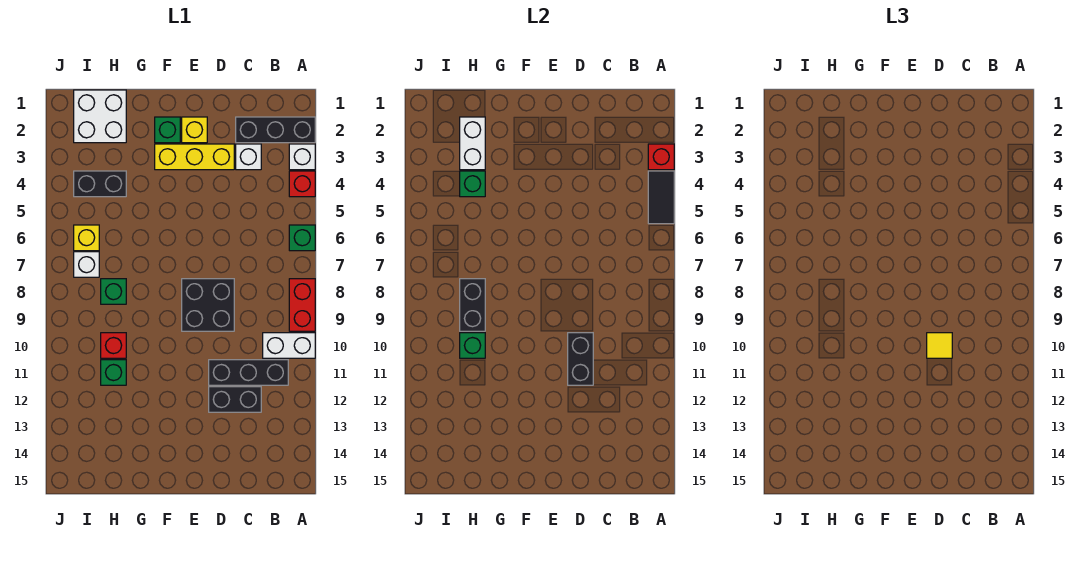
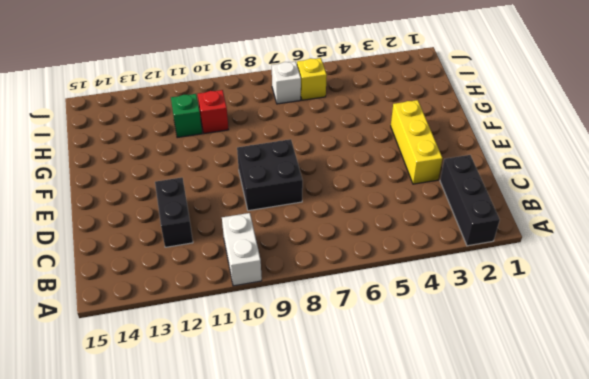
none -> white 1x1 brick [289,144,315,170]
none -> red 1x1 brick [289,171,315,197]
none -> green 1x1 brick [289,225,315,251]

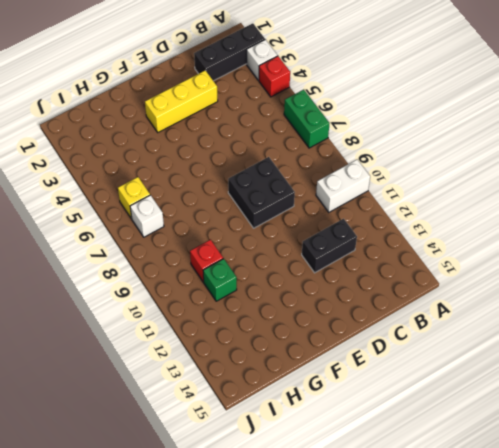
green 1x2 brick [284,90,330,148] -> green 1x1 brick [289,225,315,251]
none -> red 1x2 brick [289,279,315,331]
none -> black 1x3 brick [209,360,288,385]
none -> white 1x1 brick [236,144,261,170]

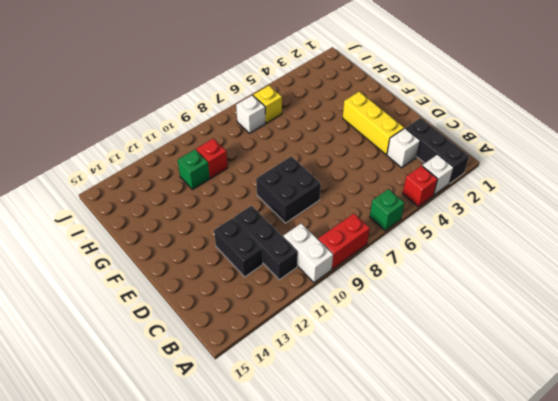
none -> yellow 1x1 brick [182,117,207,143]
none -> green 1x1 brick [155,117,180,143]
none -> white 2x2 brick [74,90,126,143]

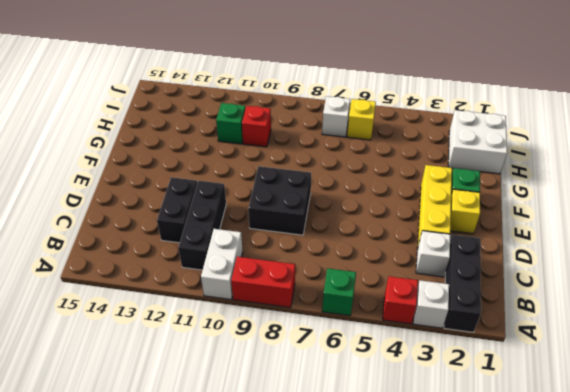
none -> black 1x2 brick [74,171,126,197]
none -> green 1x1 brick [101,279,126,304]
none -> red 1x1 brick [648,144,674,170]

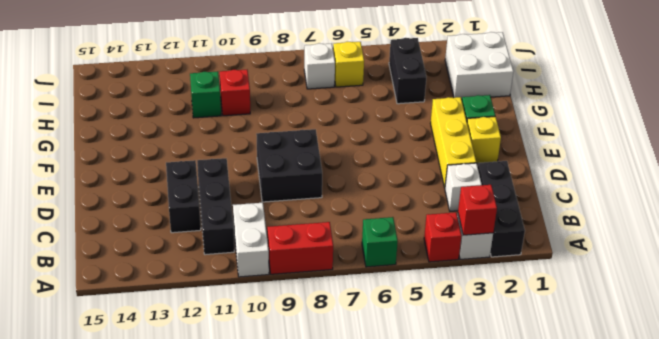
none -> green 1x1 brick [101,279,126,304]
none -> black 1x2 tile [648,171,674,224]
none -> black 1x2 brick [568,333,593,385]

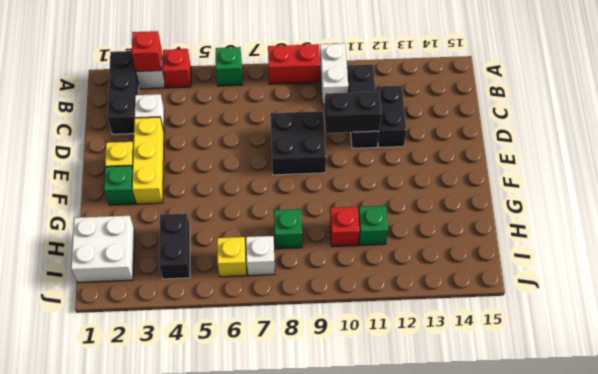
none -> black 1x2 tile [648,171,674,224]
none -> white 1x2 brick [460,117,485,170]
none -> green 1x1 brick [460,171,485,197]

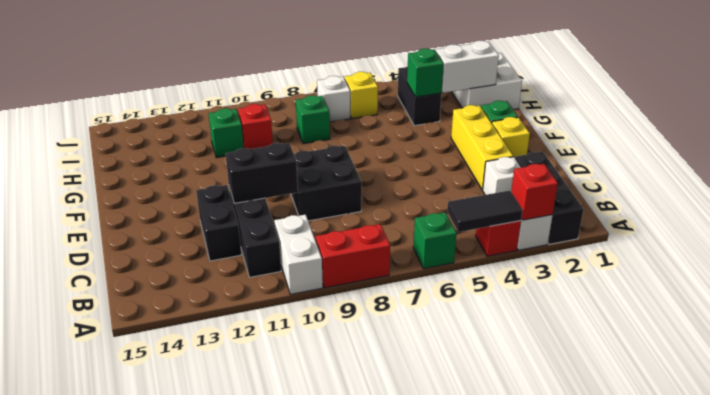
none -> black 1x2 brick [460,279,485,331]
none -> green 1x1 brick [460,333,485,358]
none -> yellow 1x1 tile [927,333,952,358]

